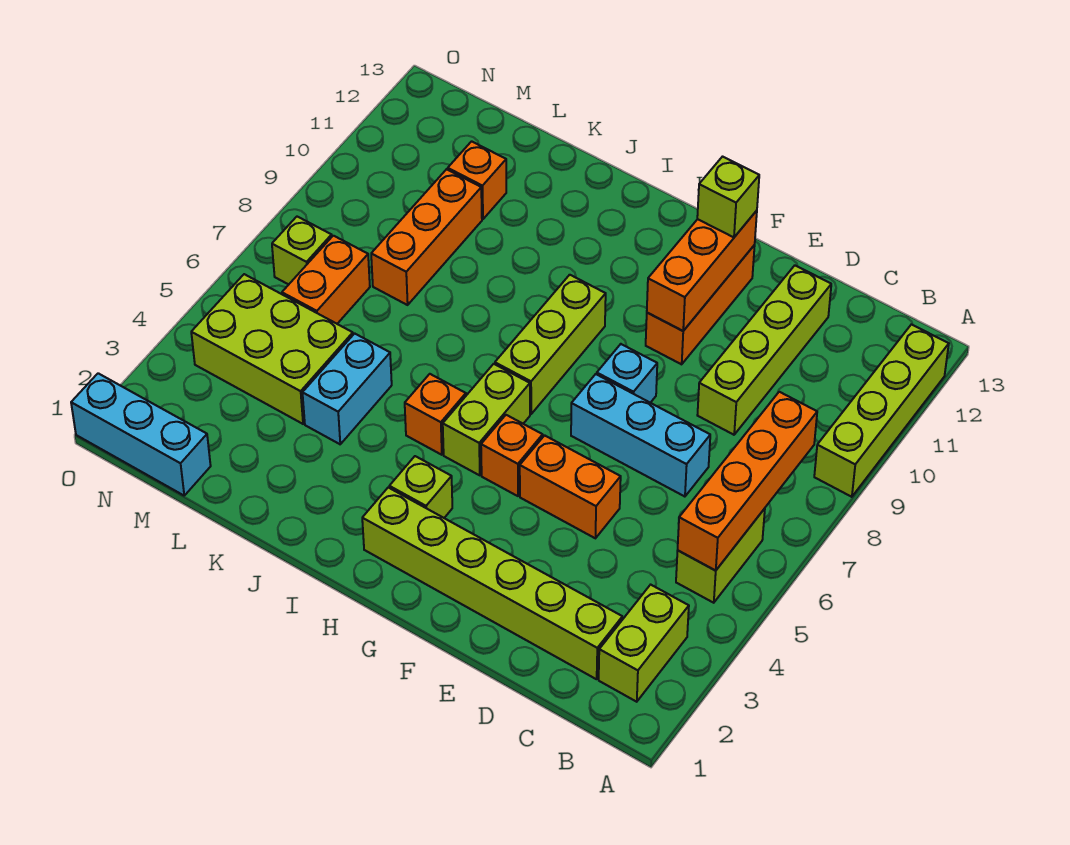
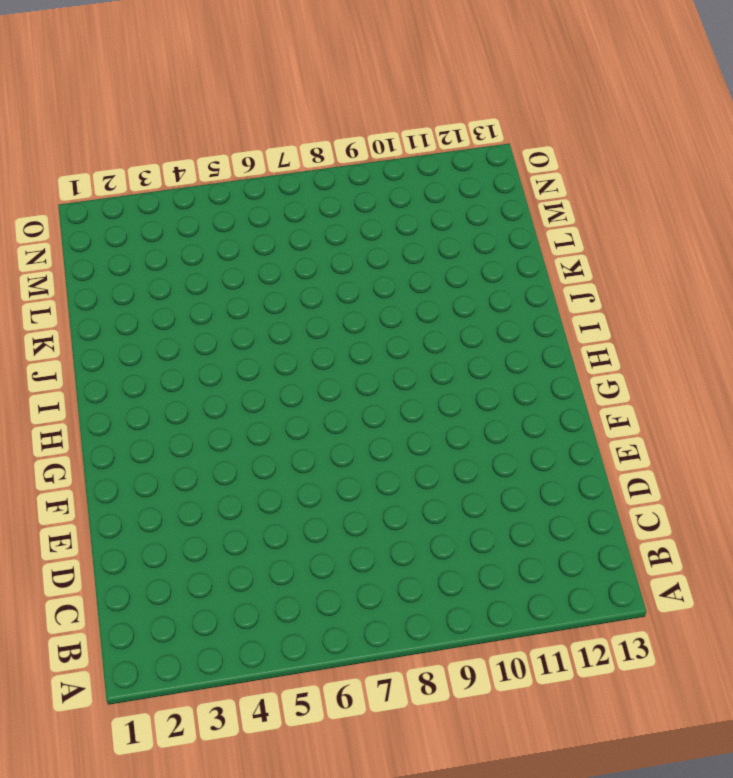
none -> lime 1x4 brick [814,324,949,497]
none -> lime 1x2 brick [599,585,689,702]
none -> lime 1x2 brick [676,508,765,603]

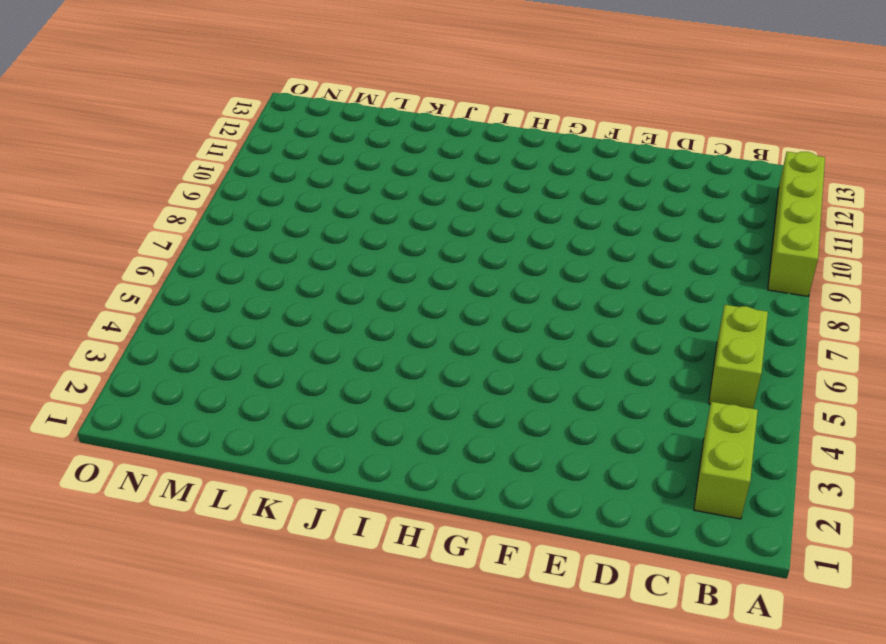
none -> lime 1x6 brick [362,488,622,679]
none -> cyan 1x3 brick [571,374,710,497]
none -> lime 1x4 brick [697,266,831,435]

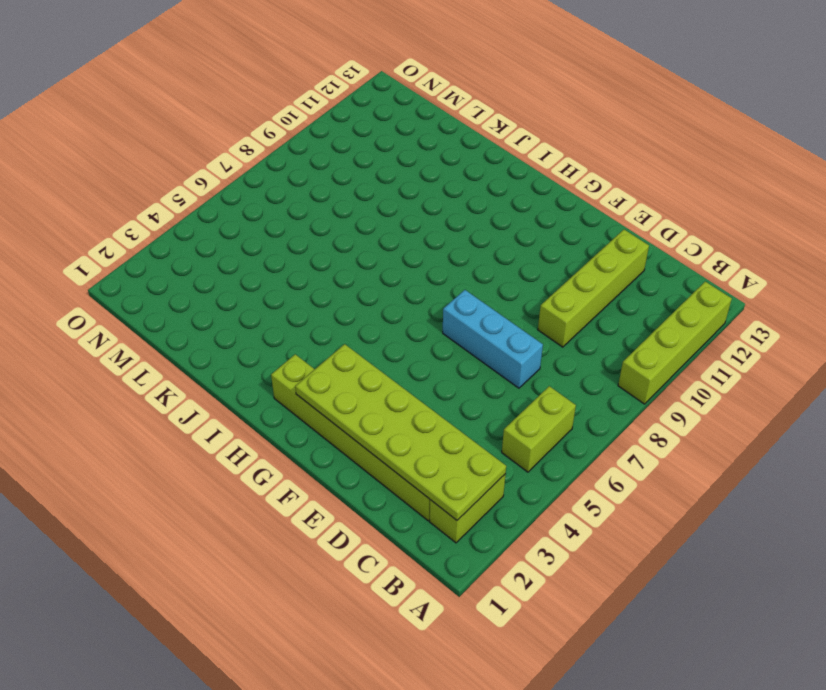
lime 2x6 plate [295,344,506,520] -> none
none -> orange 1x2 brick [520,435,621,538]
none -> cyan 1x1 brick [597,344,657,403]
none -> orange 1x3 brick [646,245,755,364]

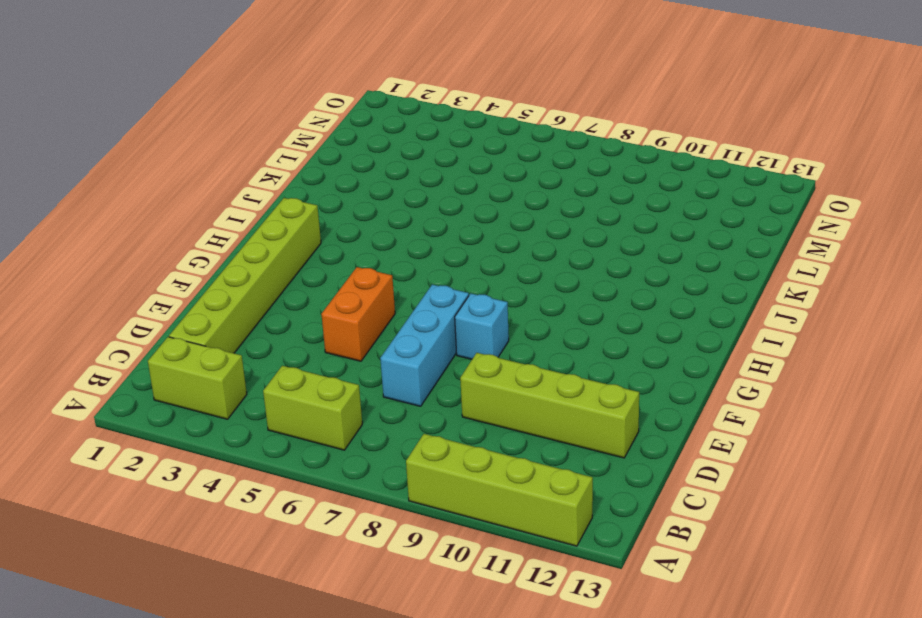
none -> orange 1x3 brick [646,245,755,364]
none -> orange 1x1 brick [481,415,543,496]
none -> lime 1x1 brick [389,456,452,518]

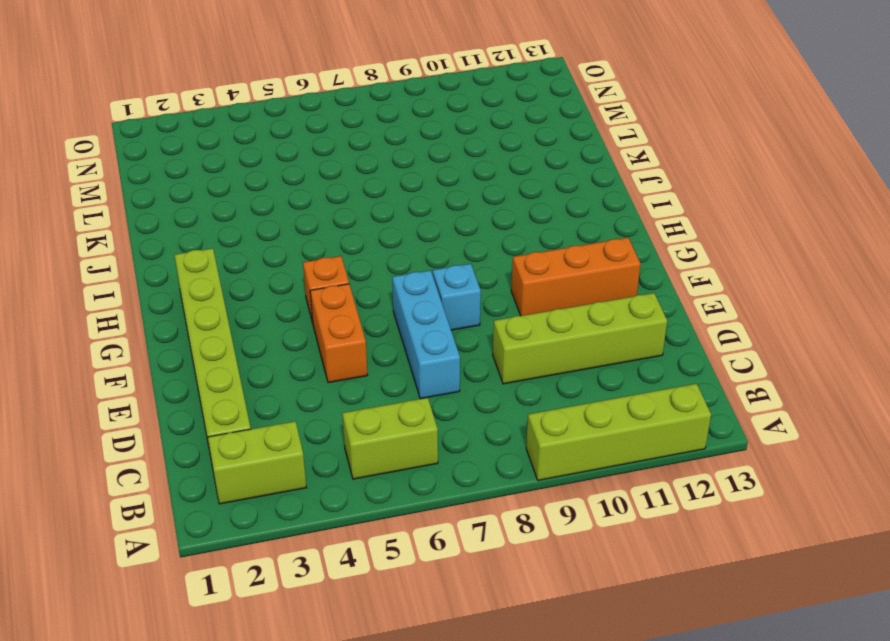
none -> lime 1x1 brick [389,456,452,518]
none -> lime 1x2 brick [443,364,530,475]
none -> lime 1x3 brick [495,275,606,414]

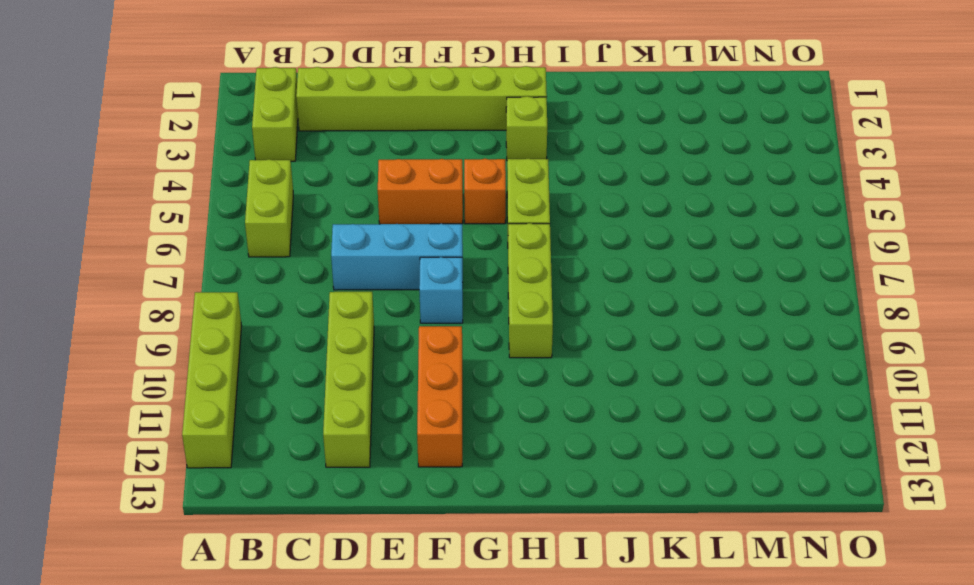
none -> orange 1x1 brick [405,374,466,455]
none -> cyan 1x2 brick [303,333,392,444]
none -> lime 2x3 brick [191,274,353,424]

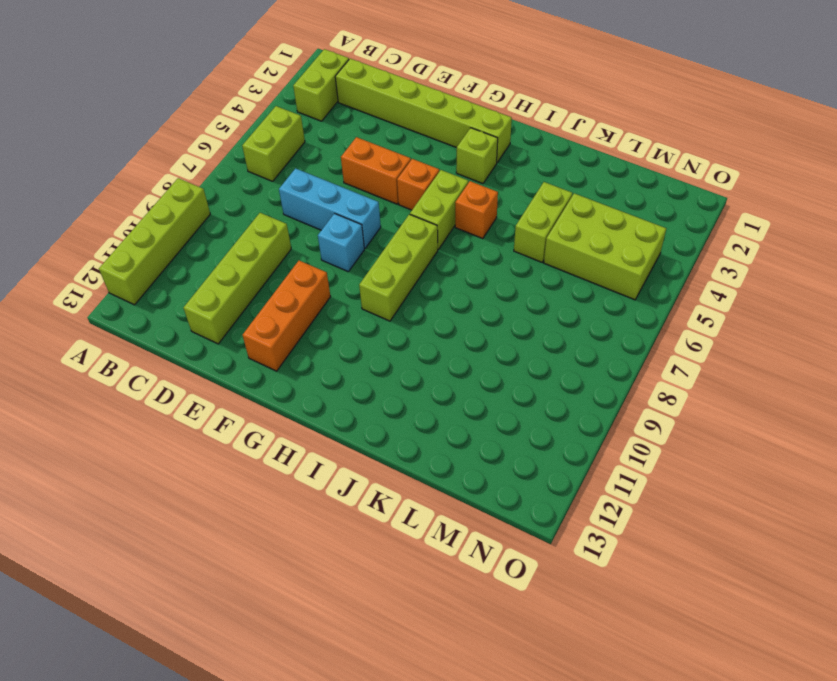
lime 1x2 brick [514,182,572,262] -> cyan 1x2 brick [303,333,392,444]
none -> orange 1x3 brick [371,169,482,305]
none -> orange 1x1 brick [448,141,506,219]
none -> cyan 1x3 brick [71,373,211,495]

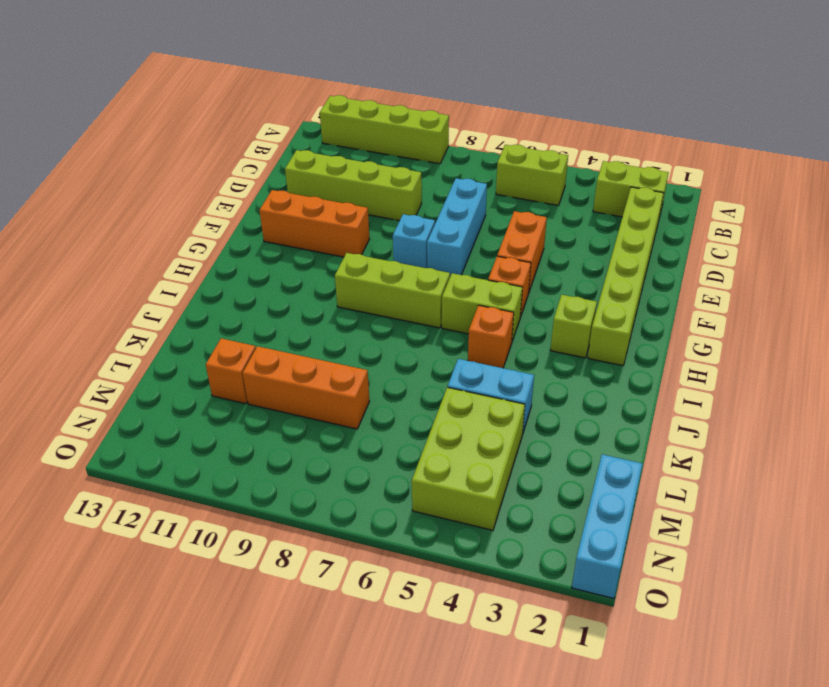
none -> orange 1x2 brick [282,236,370,324]
none -> lime 1x1 brick [272,217,332,285]
none -> orange 1x4 brick [678,392,817,571]

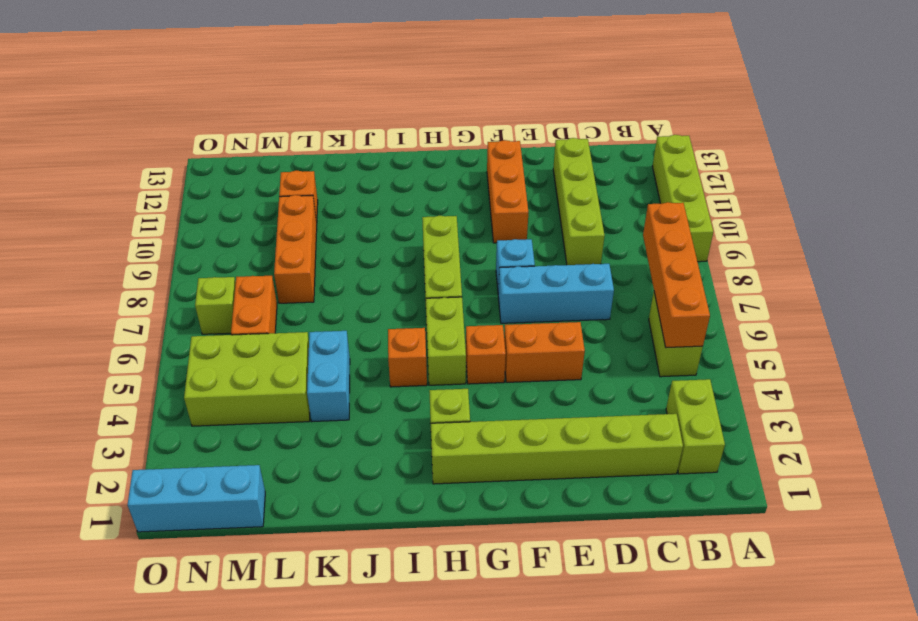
none -> orange 1x3 brick [647,211,757,331]
none -> lime 1x1 brick [697,157,759,237]

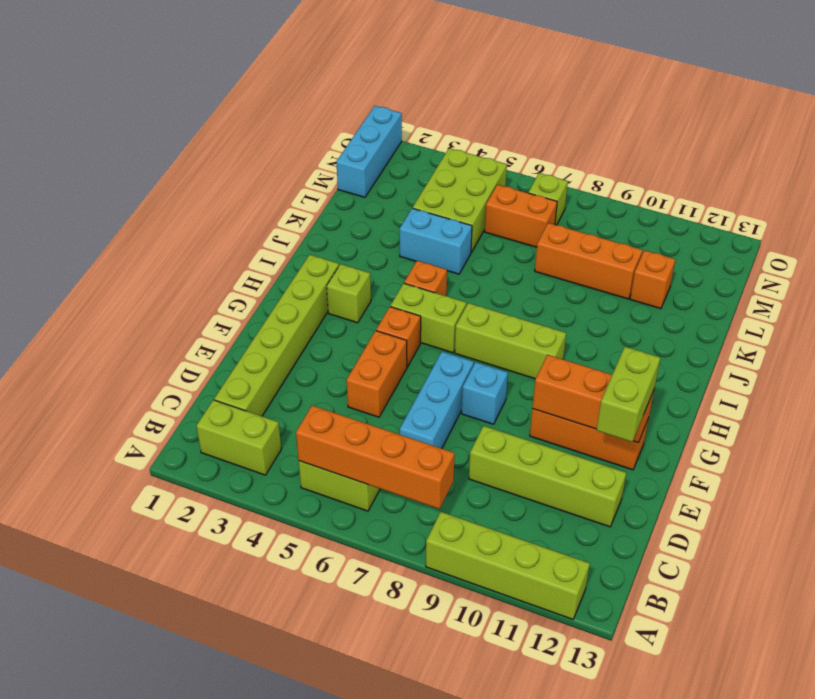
lime 1x2 brick [596,347,660,442] -> lime 1x1 brick [697,157,759,237]

